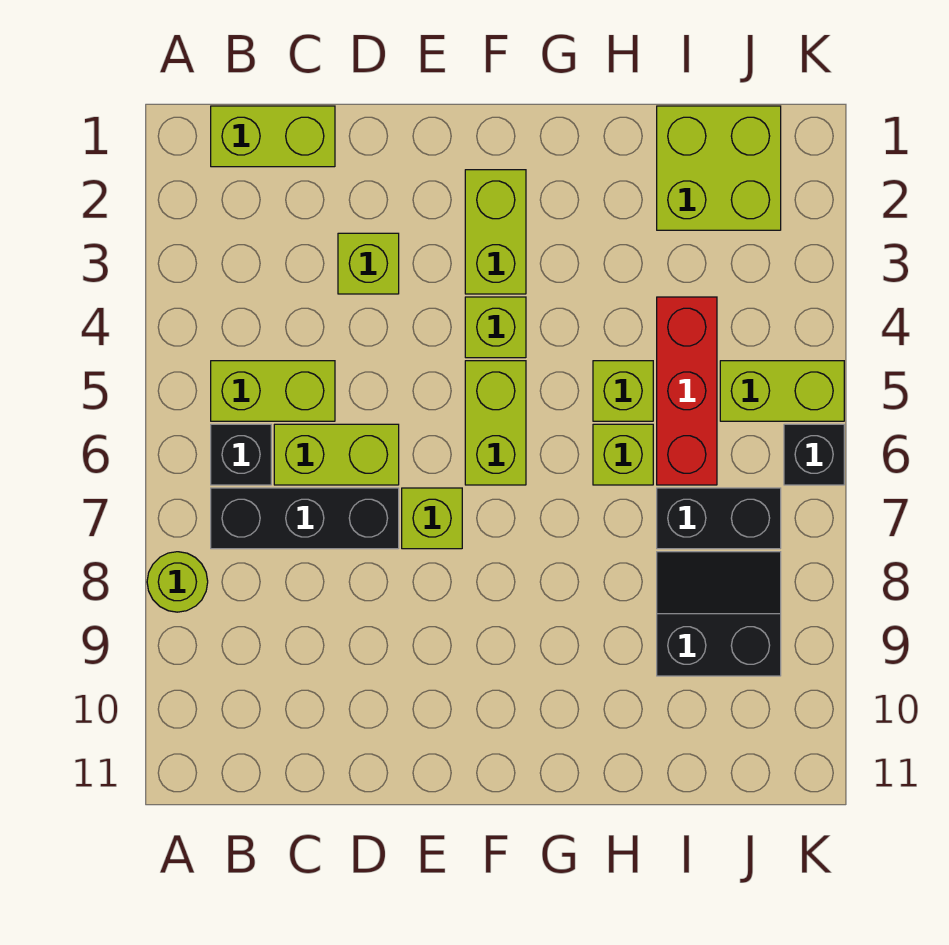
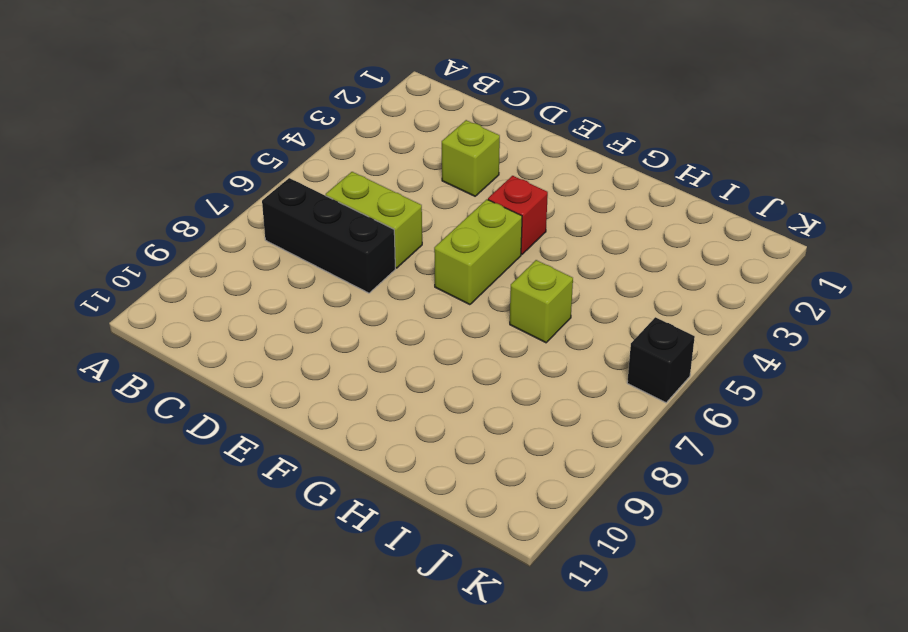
red 1x1 brick [488,176,548,254] -> lime 1x1 brick [465,297,526,358]
none -> lime 1x1 round brick [147,552,208,612]
none -> lime 1x2 brick [211,106,335,167]
none -> lime 1x2 brick [211,361,335,421]

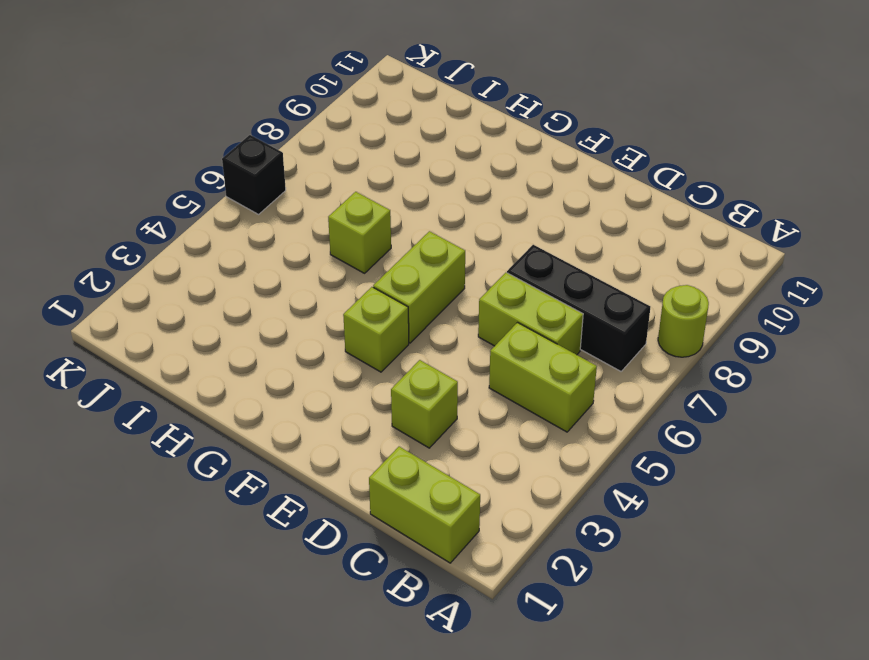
none -> black 1x1 brick [211,424,271,485]
none -> lime 1x1 brick [402,488,462,549]
none -> lime 1x2 brick [465,170,526,294]

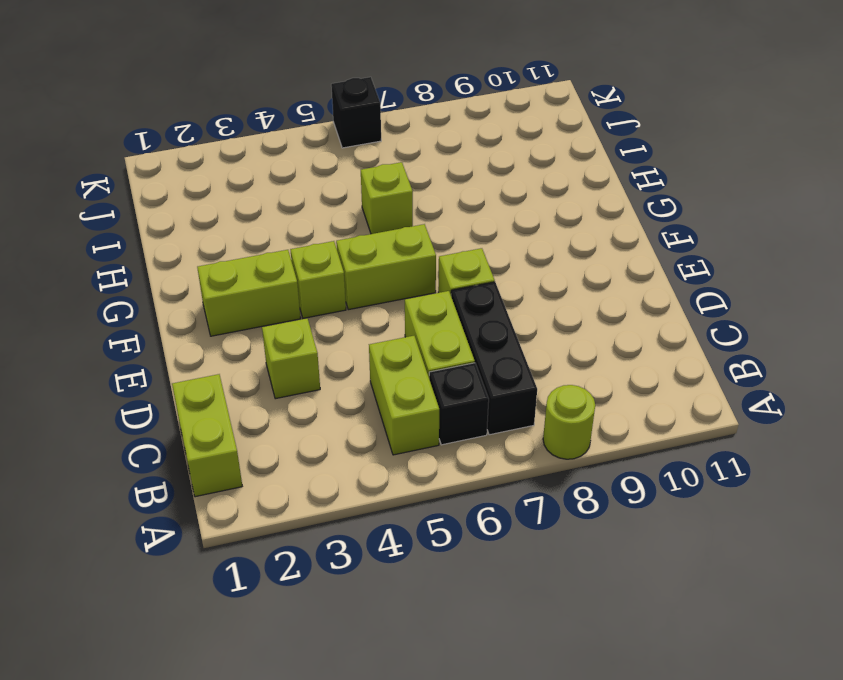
none -> lime 1x1 brick [593,361,653,421]
none -> lime 2x2 brick [657,106,781,230]
none -> red 1x3 brick [657,297,717,485]

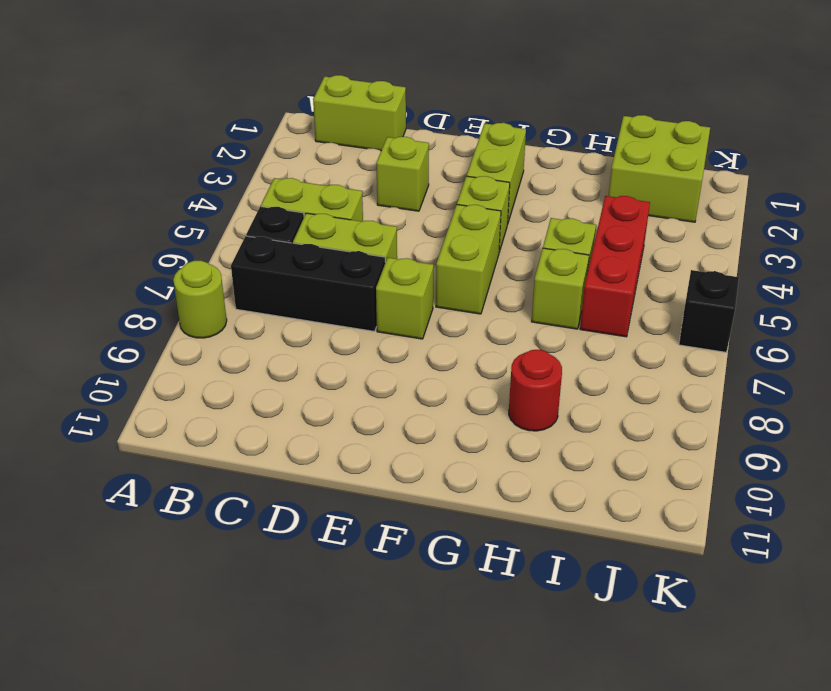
red 1x1 round brick [509,350,562,431] -> none
none -> black 1x2 brick [657,488,781,549]
none -> black 2x2 slope [657,552,781,676]
none -> lime 1x2 brick [720,361,844,421]

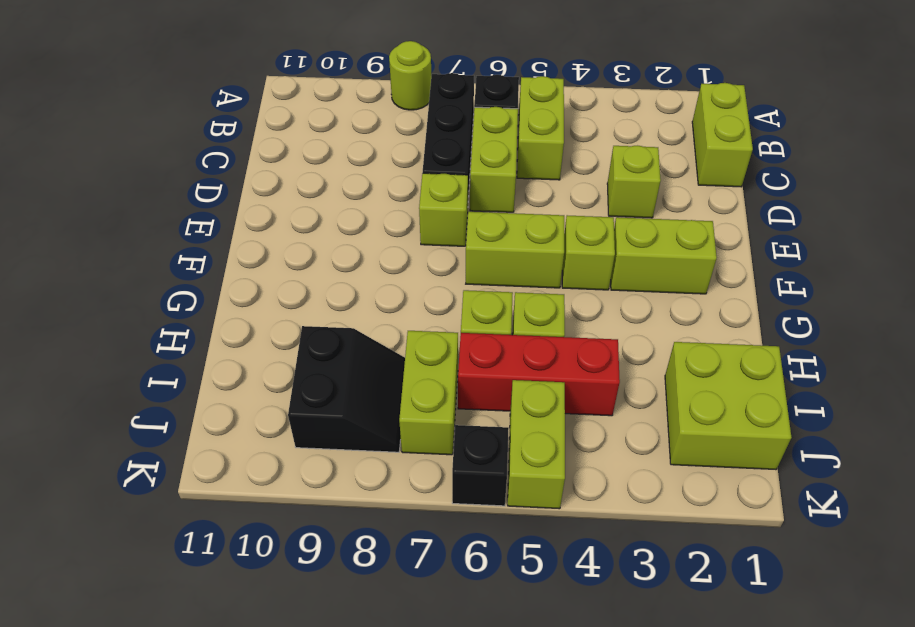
lime 1x2 brick [399,331,458,455] -> black 1x2 brick [657,488,781,549]

